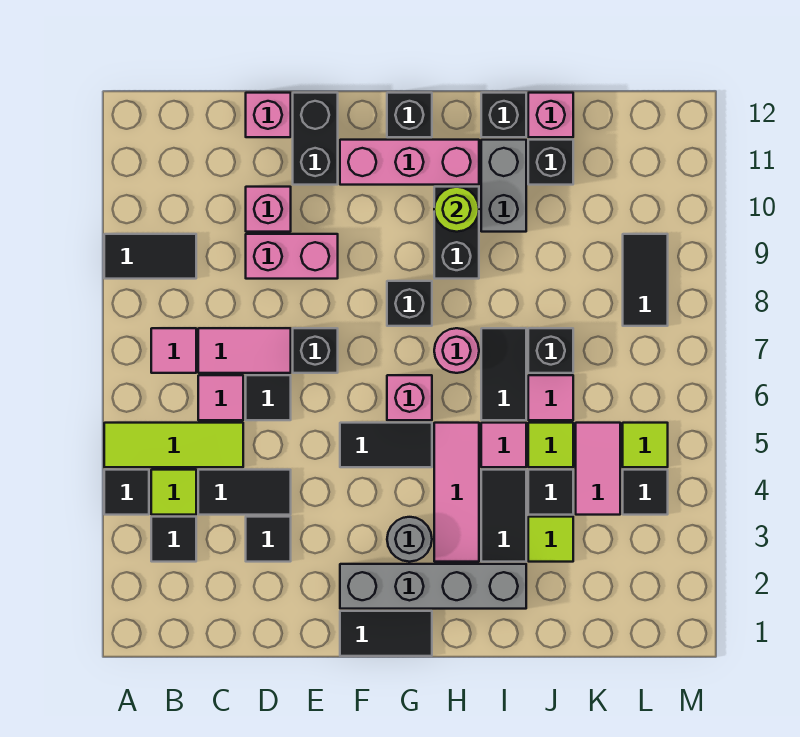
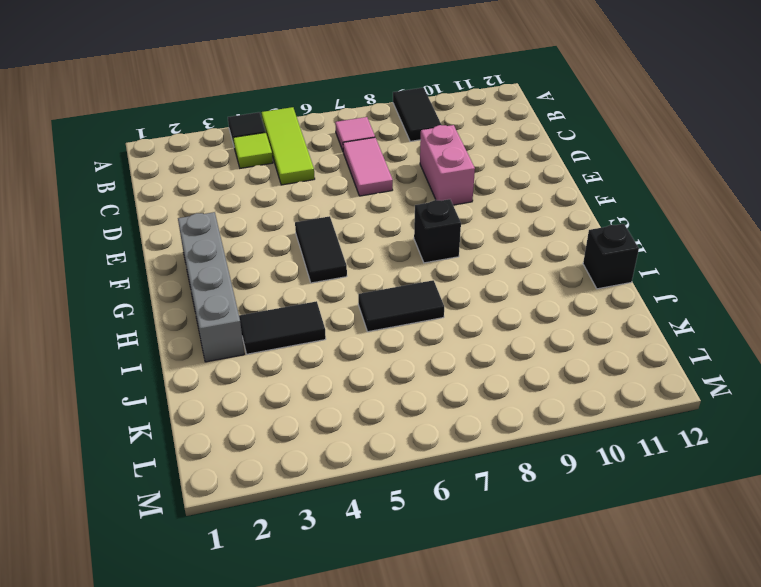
none -> black 1x1 tile [151,517,196,562]
none -> black 1x2 tile [198,470,291,515]
none -> pink 1x1 tile [198,375,243,420]
none -> black 1x1 tile [246,517,291,562]

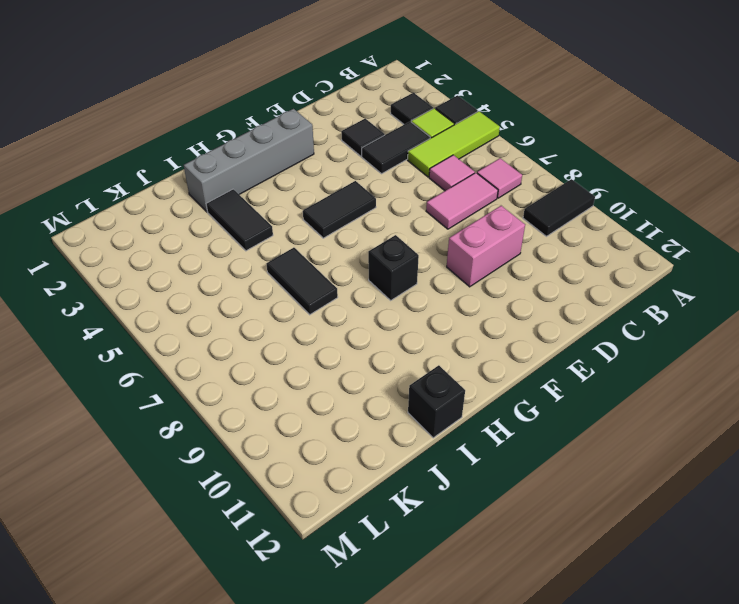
none -> black 1x1 tile [246,375,291,420]
none -> pink 1x1 brick [246,187,291,232]
none -> pink 1x1 brick [246,93,291,137]
none -> black 1x1 brick [293,328,338,373]

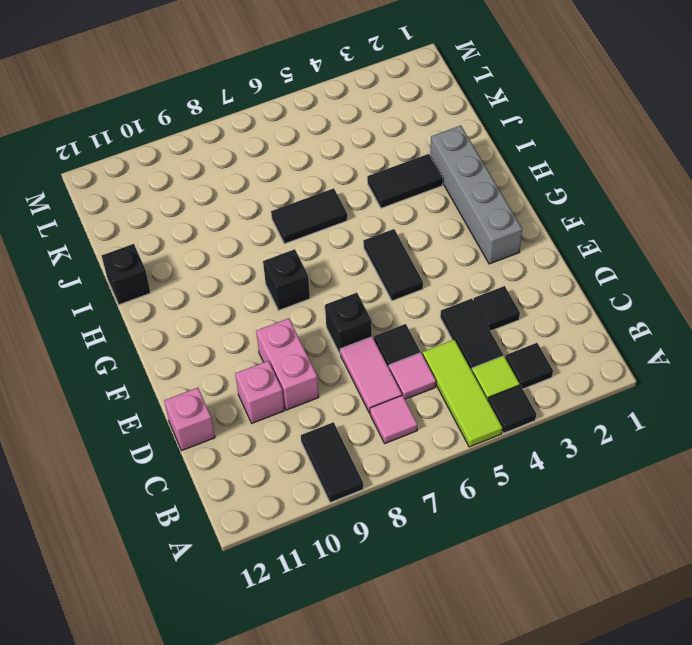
none -> black 1x2 brick [293,93,338,185]
none -> black 1x2 tile [340,611,432,656]
none -> pink 1x3 brick [340,140,479,185]
none -> grey 1x1 round brick [387,517,432,562]

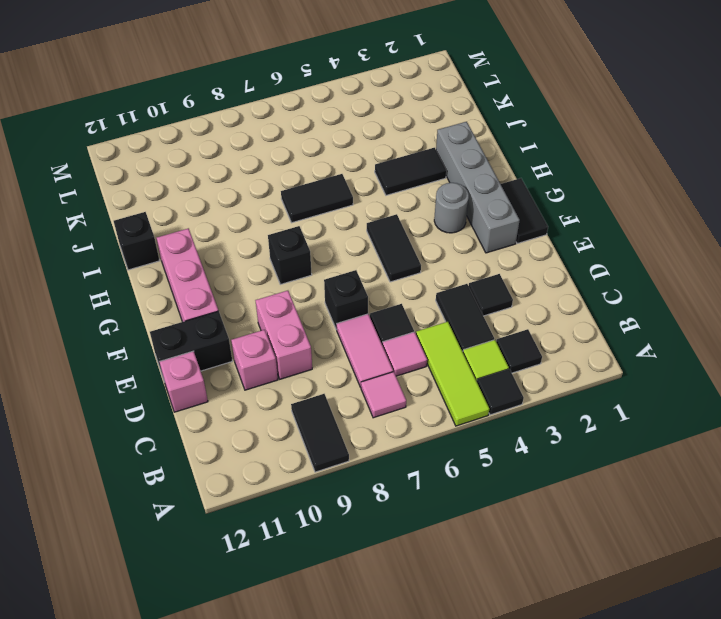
none -> pink 1x1 brick [387,375,432,420]
none -> black 1x1 brick [387,93,432,137]
none -> pink 1x3 tile [434,423,479,562]
none -> pink 1x1 round brick [434,328,479,373]

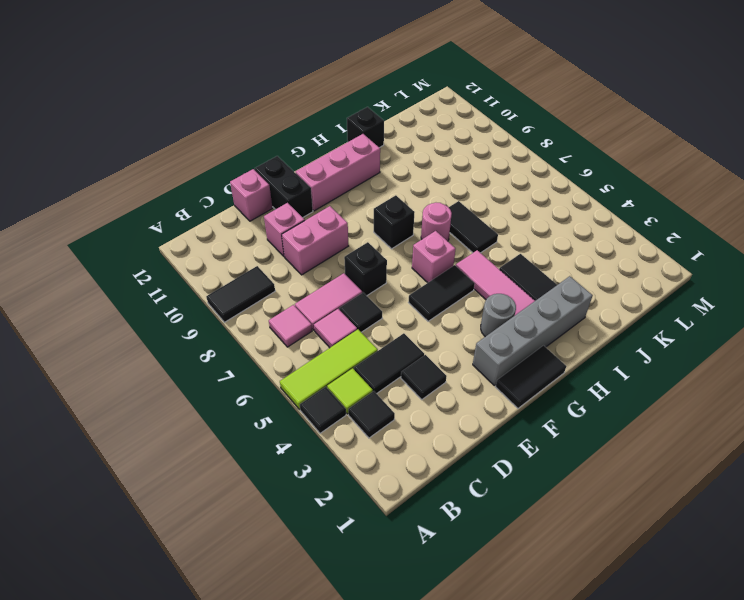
none -> black 1x1 brick [387,93,432,137]
none -> black 1x2 brick [434,187,479,279]
none -> pink 1x1 tile [481,423,526,467]
none -> grey 1x2 brick [481,140,526,232]

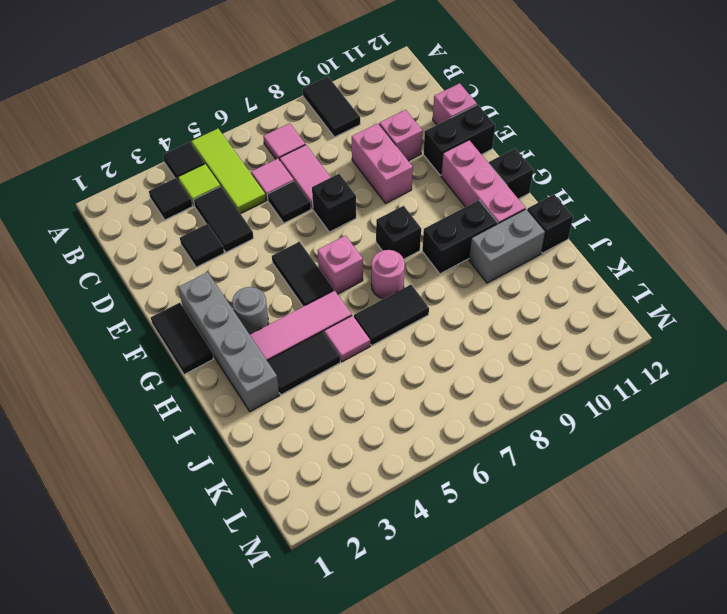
none -> lime 1x1 tile [528,517,573,562]
none -> black 1x1 tile [528,470,573,515]
none -> lime 1x1 tile [528,423,573,467]
none -> pink 1x1 tile [528,375,573,420]

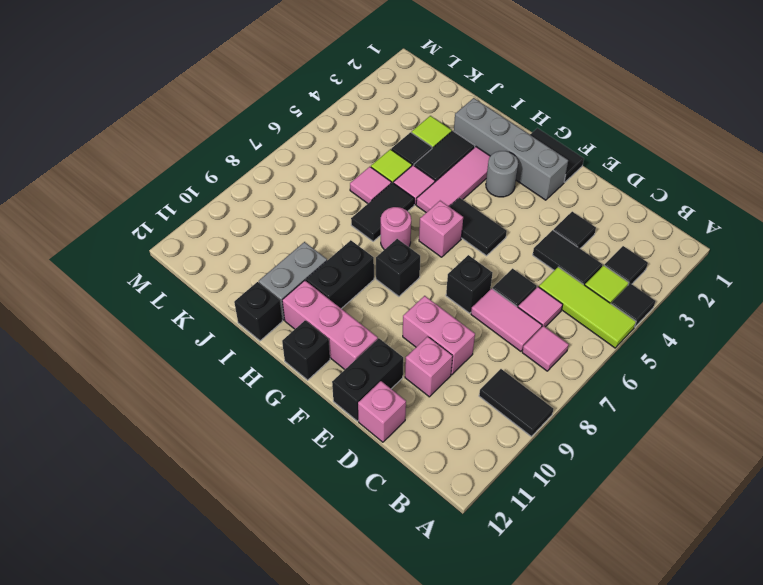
none -> black 1x1 brick [528,328,573,373]
none -> black 1x1 brick [528,140,573,185]
none -> pink 1x1 brick [528,93,573,137]
none -> pink 1x2 tile [576,423,620,515]

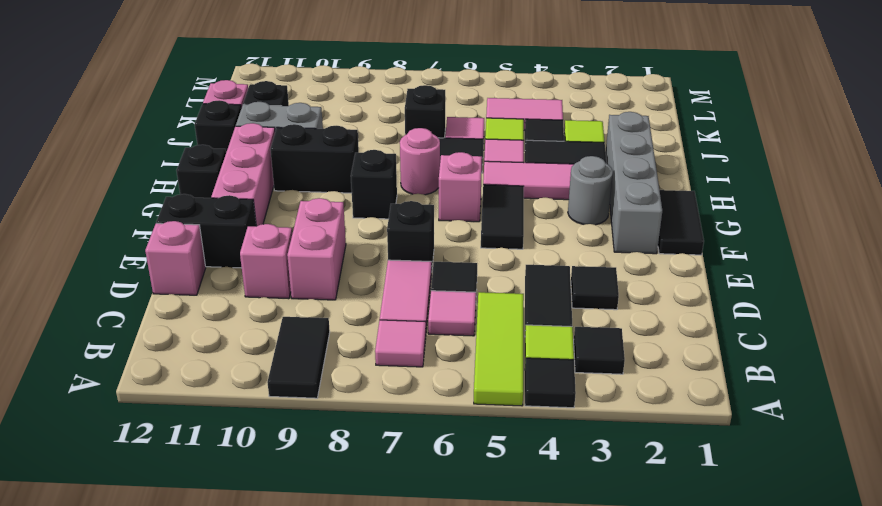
none -> black 1x1 tile [623,470,668,515]
none -> lime 1x1 tile [623,423,668,467]
none -> black 1x2 tile [623,234,668,326]
none -> lime 1x1 round brick [434,187,479,232]

